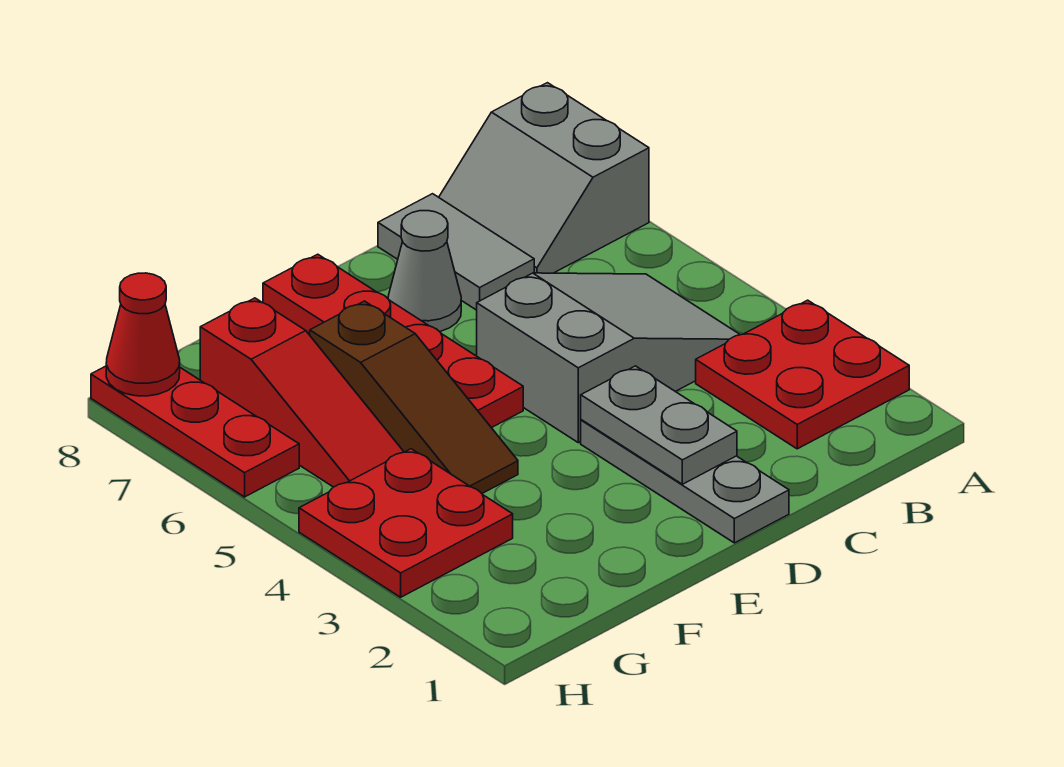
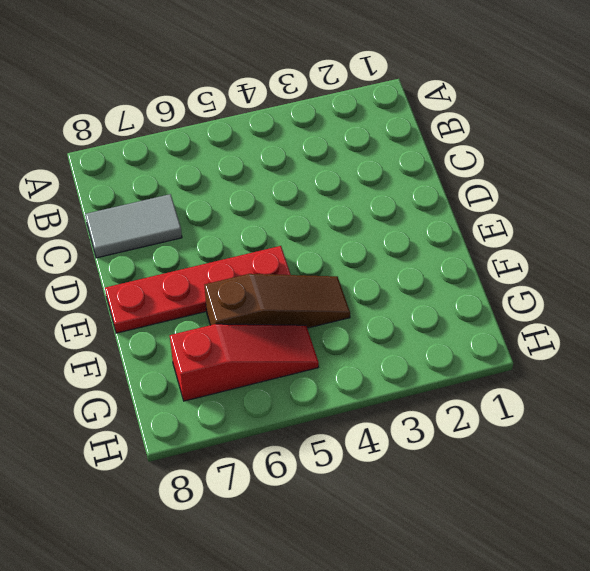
none -> red 2x2 plate [696,300,909,449]
none -> grey 2x2 slope [439,83,649,273]
none -> grey 2x3 slope [477,273,740,443]

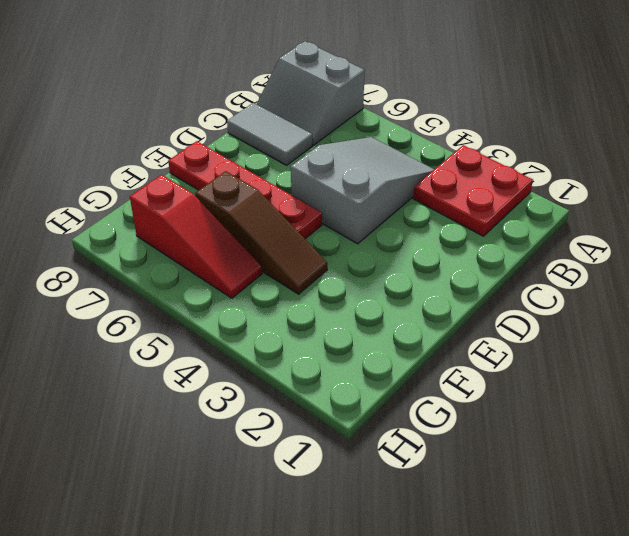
none -> grey 1x3 plate [581,420,789,543]
none -> grey 1x1 cone [388,211,461,332]
none -> red 2x2 plate [299,449,513,597]

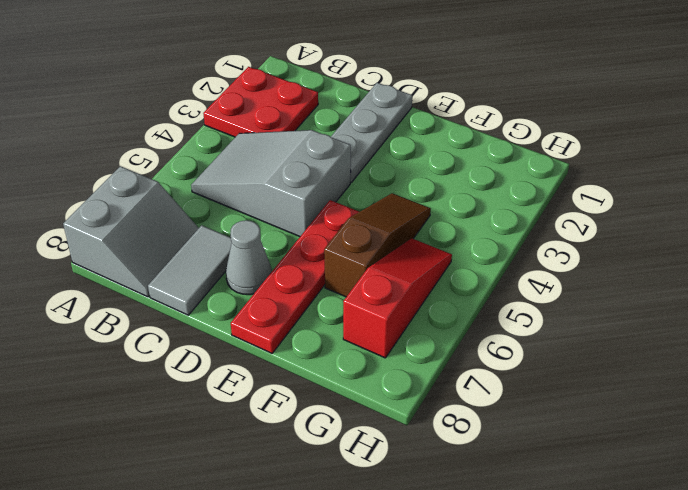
none -> red 2x2 plate [299,449,513,597]
none -> red 1x3 plate [91,366,299,497]
none -> grey 1x2 plate [581,366,737,484]

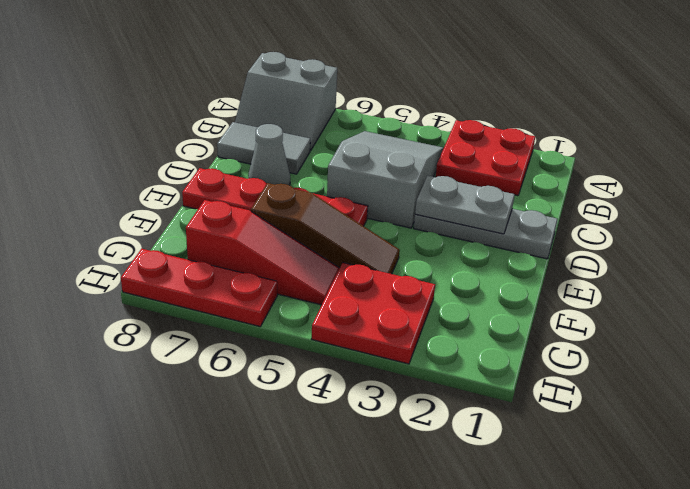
none -> red 1x1 cone [106,273,180,396]

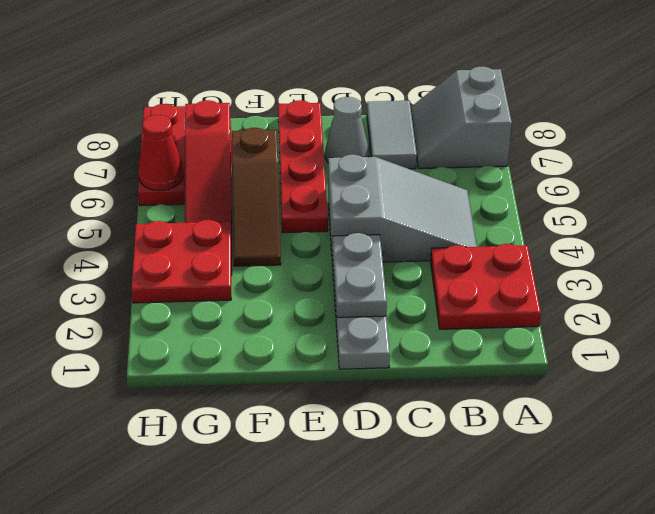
red 1x1 cone [138,115,184,190] -> red 1x1 cone moved to [106,273,180,396]

